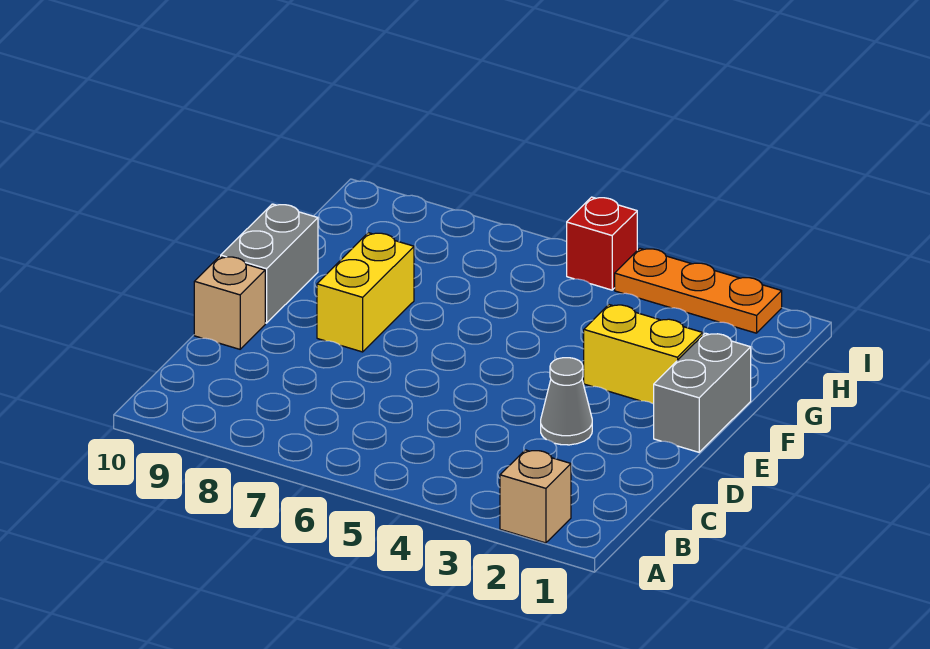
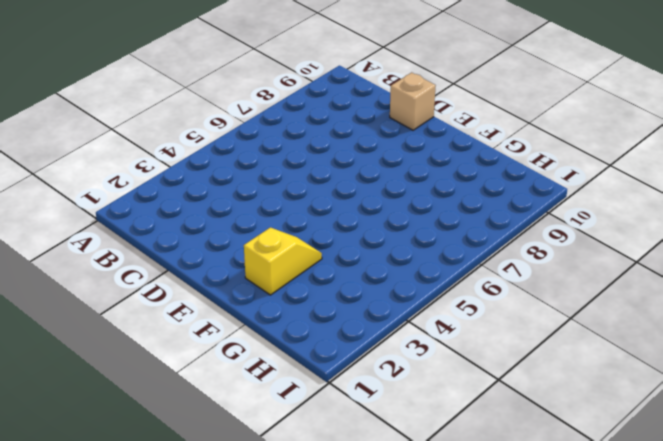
yellow 1x2 slope [244,227,322,295] -> yellow 1x2 brick [584,305,703,404]
none -> tan 1x1 brick [500,450,571,543]
none -> grey 1x1 cone [541,358,592,445]

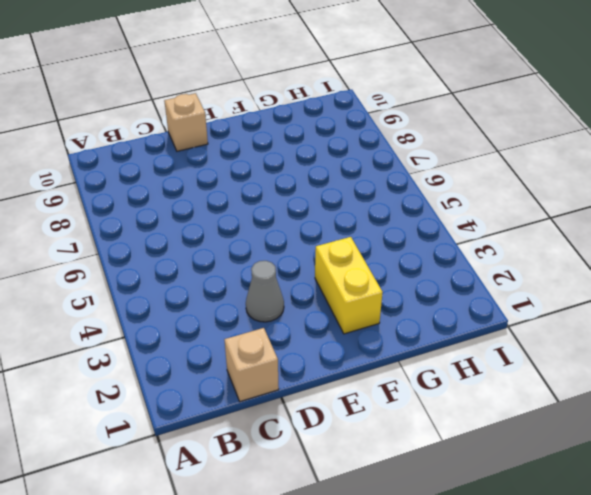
tan 1x1 brick [224,328,279,402] -> tan 1x1 brick moved to [500,450,571,543]
none -> grey 1x2 brick [654,333,751,452]
none -> yellow 1x2 brick [317,233,414,352]

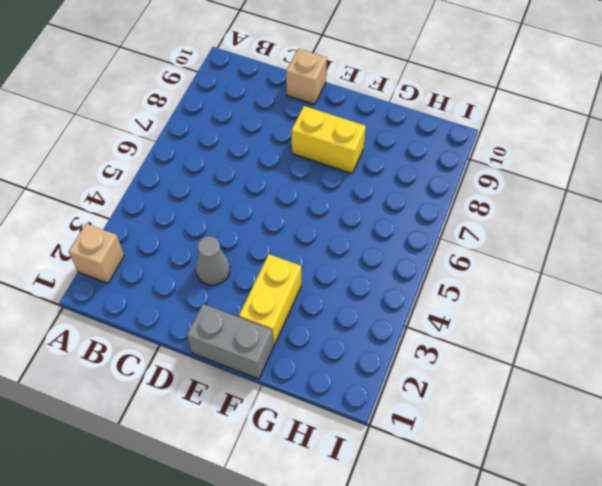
none -> grey 1x2 brick [221,204,318,323]
none -> orange 1x3 plate [615,248,782,333]

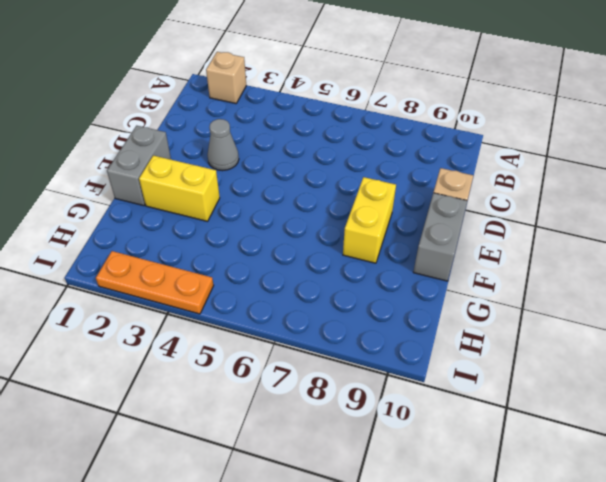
none -> red 1x1 brick [567,197,637,290]

